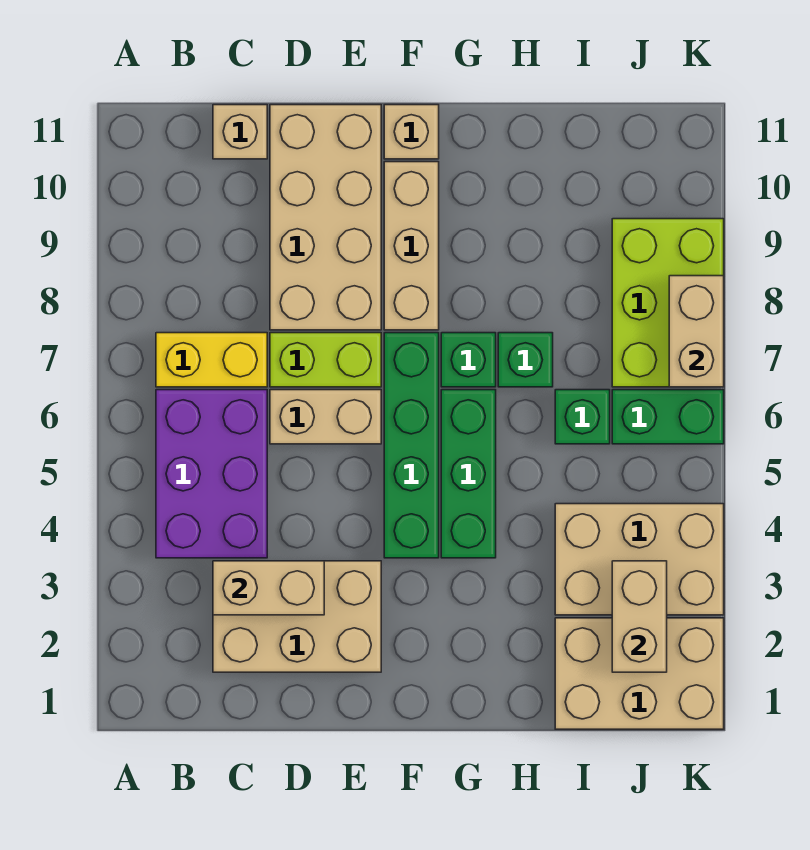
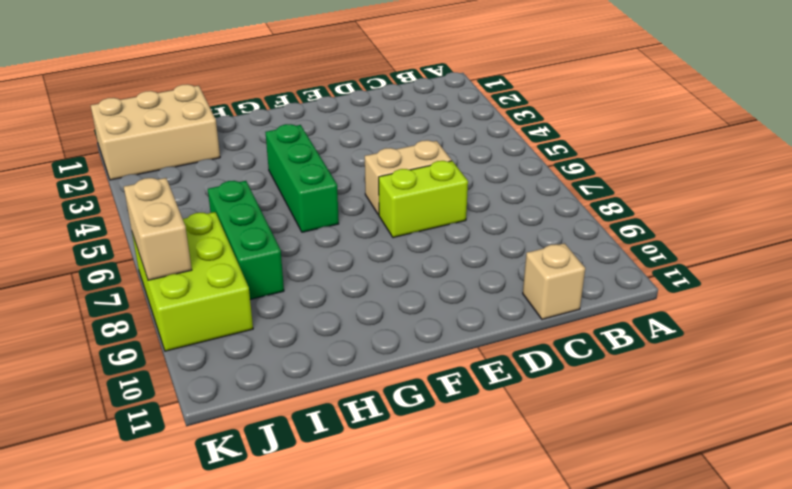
green 1x3 brick [208,181,284,299] -> green 1x1 brick [555,390,610,444]
none -> purple 2x3 brick [156,390,267,558]
none -> yellow 1x2 brick [156,333,267,387]
none -> tan 2x3 brick [213,561,381,672]

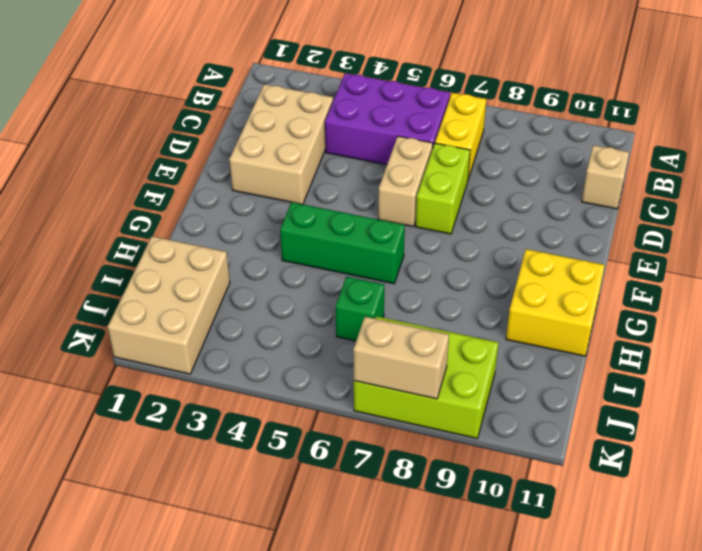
yellow 2x2 brick [506,249,605,356] -> none
none -> tan 2x4 brick [270,105,381,330]
none -> green 1x4 brick [384,333,439,558]
none -> tan 1x3 brick [384,162,439,330]

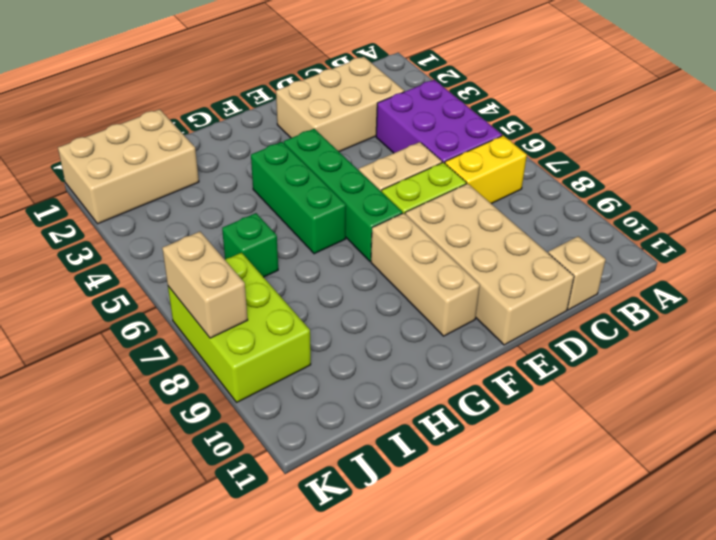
none -> tan 1x1 brick [384,105,439,159]
none -> green 1x1 brick [441,333,496,387]
none -> green 1x1 brick [498,333,553,387]

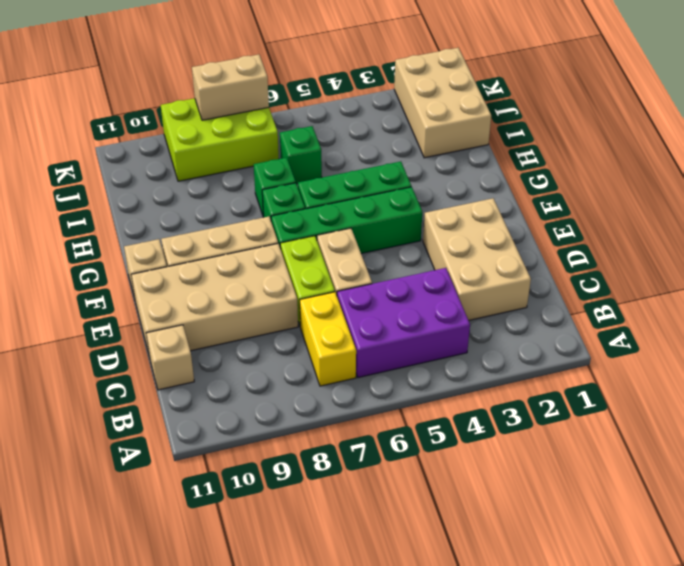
none -> tan 2x3 brick [555,504,724,615]
none -> green 1x2 brick [612,390,724,444]
none -> tan 1x2 brick [213,561,324,615]

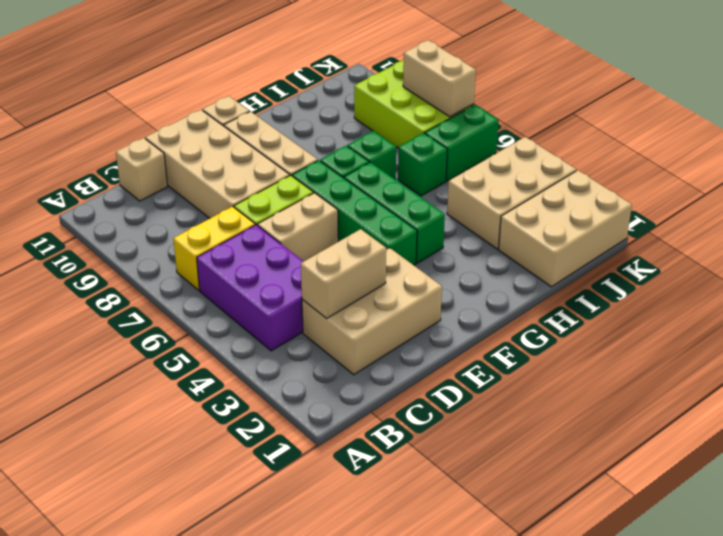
none -> tan 1x2 brick [612,561,667,672]

